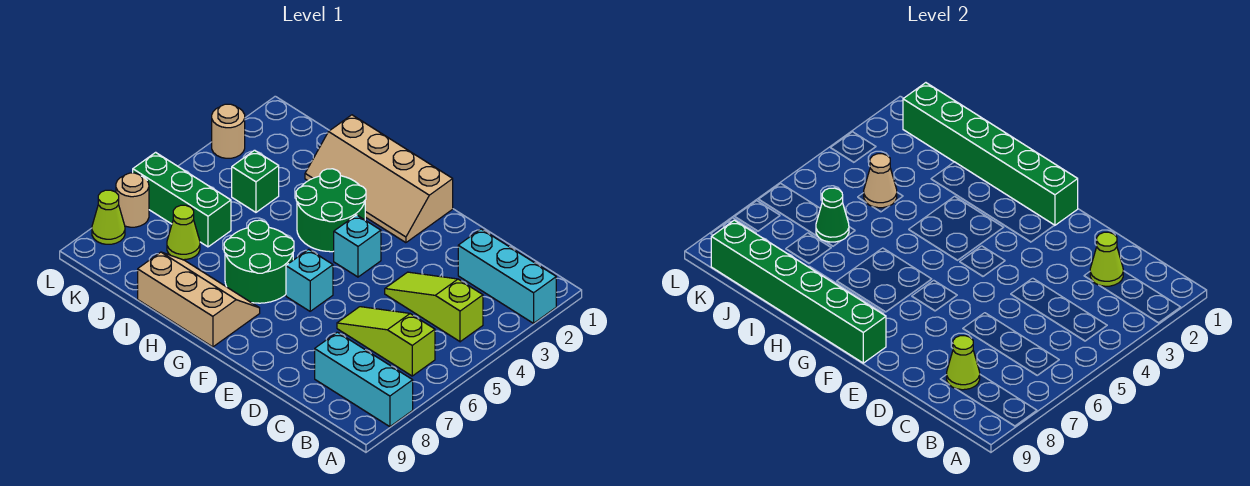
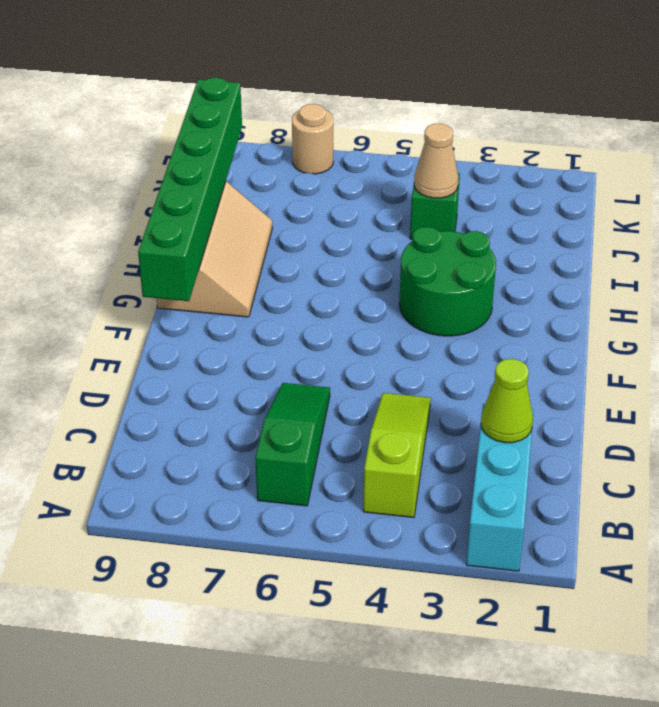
green 1x3 slope [255,383,330,506] -> lime 1x3 slope [337,307,435,376]
none -> cyan 1x3 brick [315,332,413,427]
none -> tan 2x4 slope [305,115,453,243]
none -> cyan 1x1 brick [334,215,381,277]

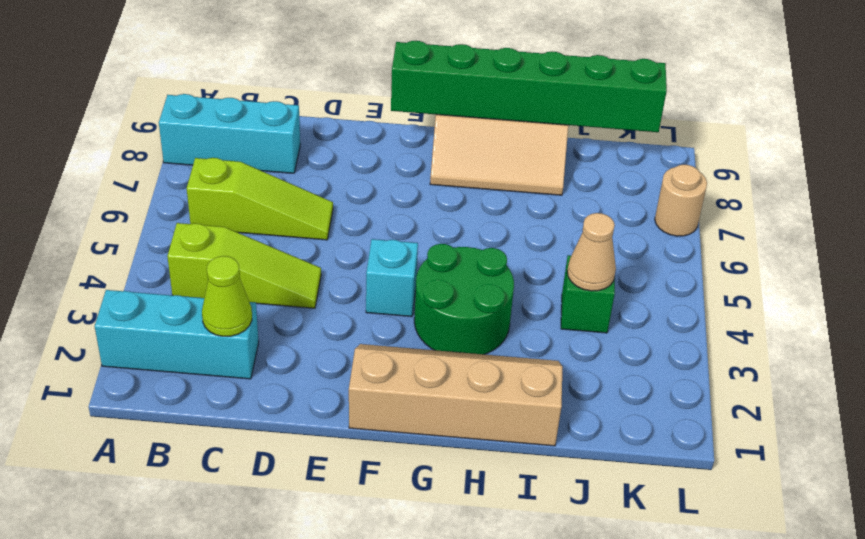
none -> cyan 1x1 brick [286,249,333,311]
none -> green 2x2 round brick [224,220,294,303]
none -> green 1x3 brick [133,152,231,247]

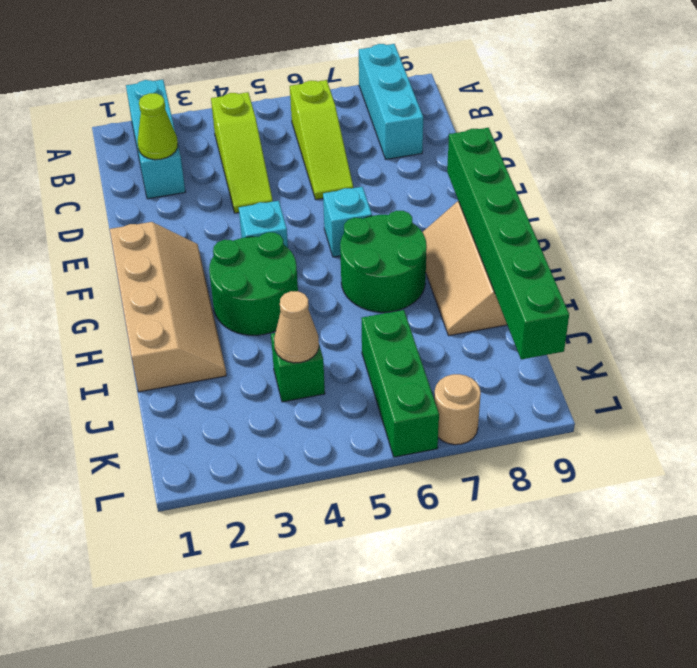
none -> lime 1x1 cone [167,205,200,260]
none -> tan 1x1 round brick [212,104,245,158]
none -> lime 1x1 cone [92,190,125,244]

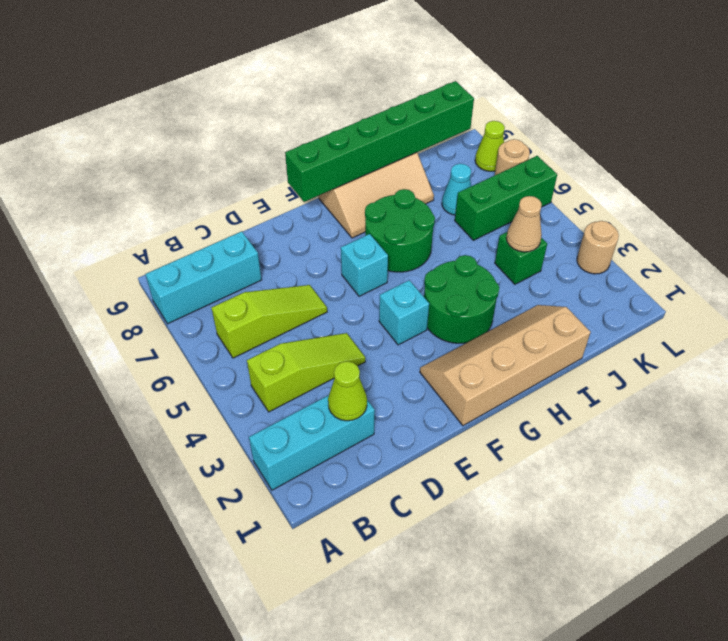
cyan 1x1 cone [442,164,471,215] -> lime 1x1 cone [167,205,200,260]
none -> lime 1x1 cone [947,336,980,390]
none -> green 1x6 brick [903,83,1078,225]
none -> green 1x1 cone [816,188,849,242]

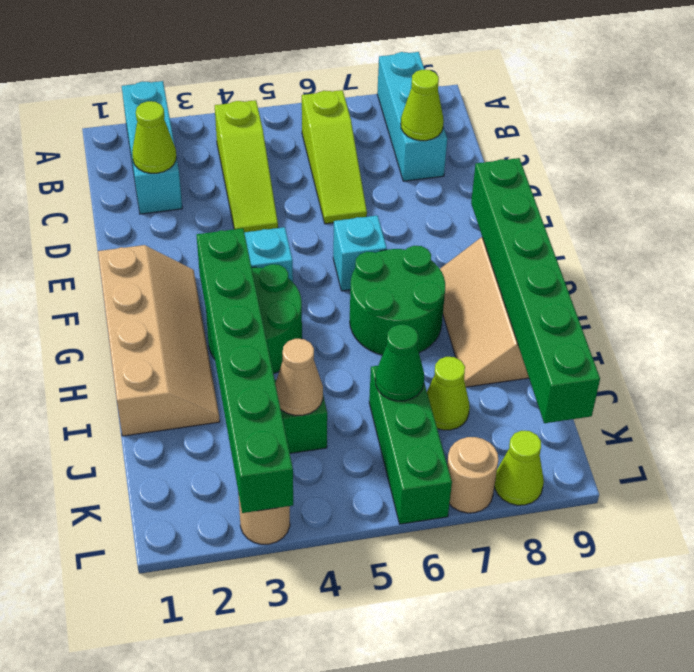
green 1x6 brick [197,228,293,513] -> green 1x6 brick moved to [903,83,1078,225]

